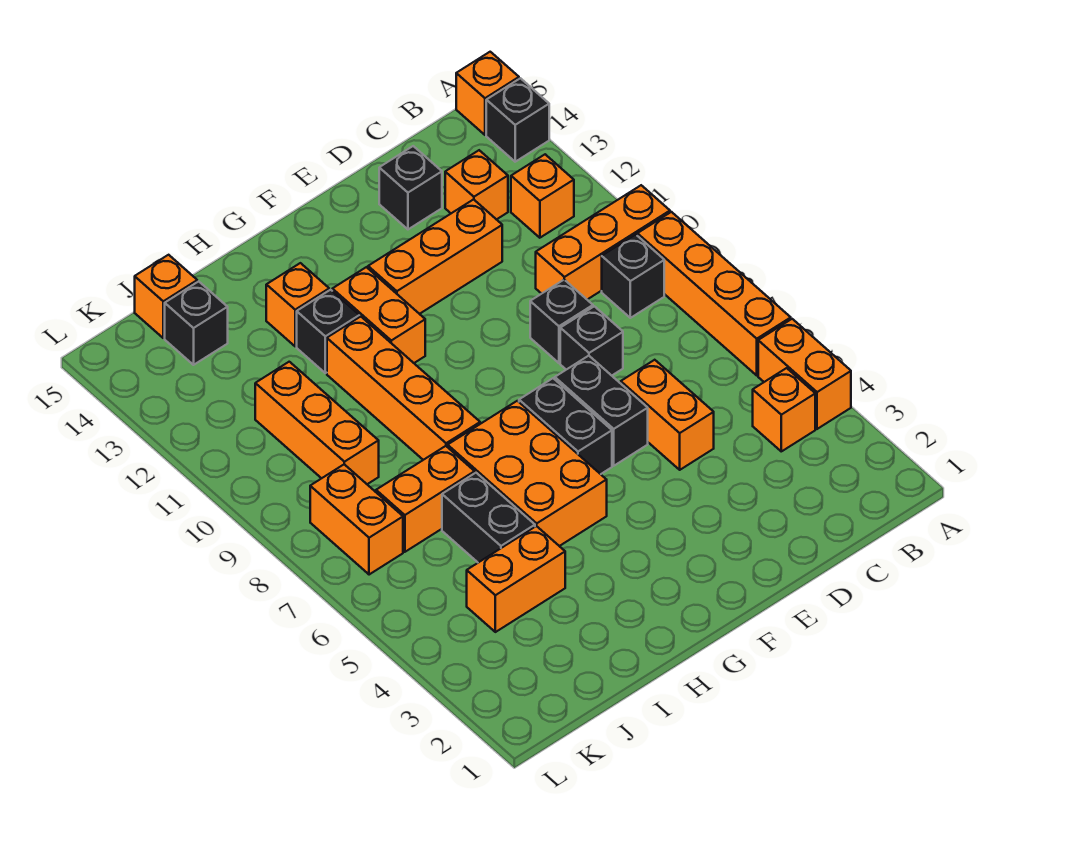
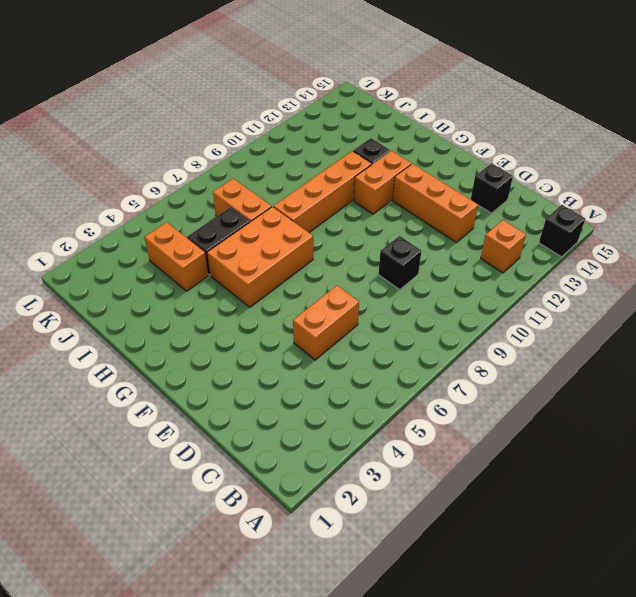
none -> orange 1x2 brick [758,319,851,429]
none -> orange 1x4 brick [637,212,791,375]
none -> orange 1x3 brick [536,185,670,299]

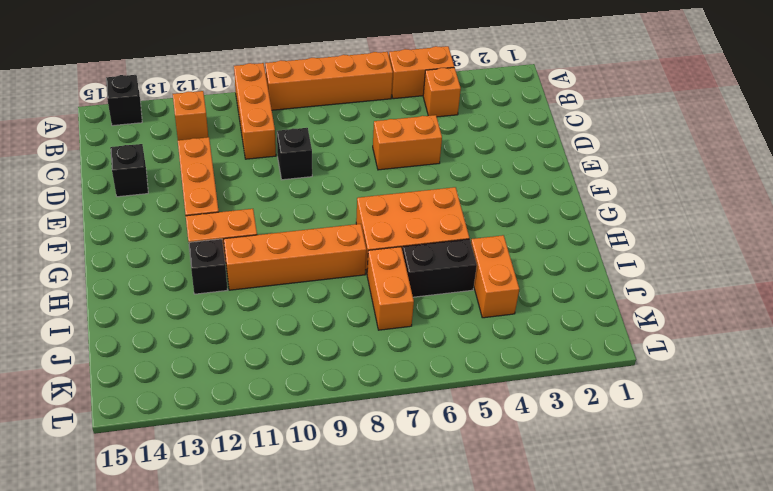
none -> orange 1x1 brick [456,52,519,135]
none -> black 1x1 brick [602,234,664,318]
none -> orange 1x1 brick [445,150,508,220]

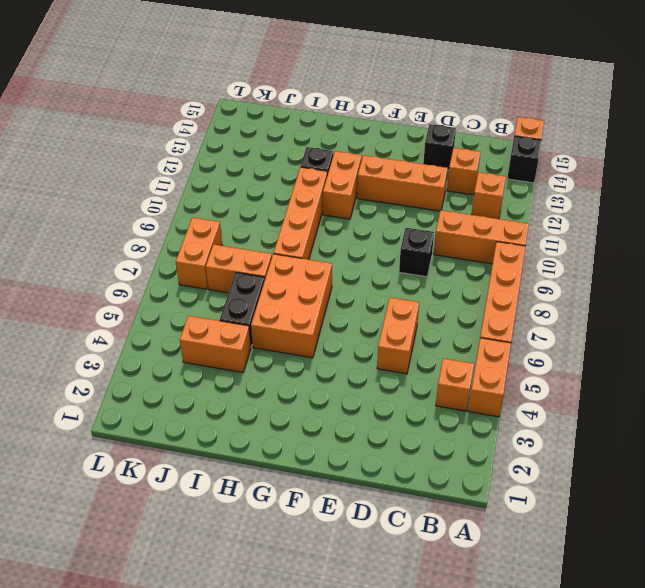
none -> black 1x1 brick [602,234,664,318]
none -> black 1x1 brick [560,306,623,376]
none -> black 1x2 brick [555,356,648,466]

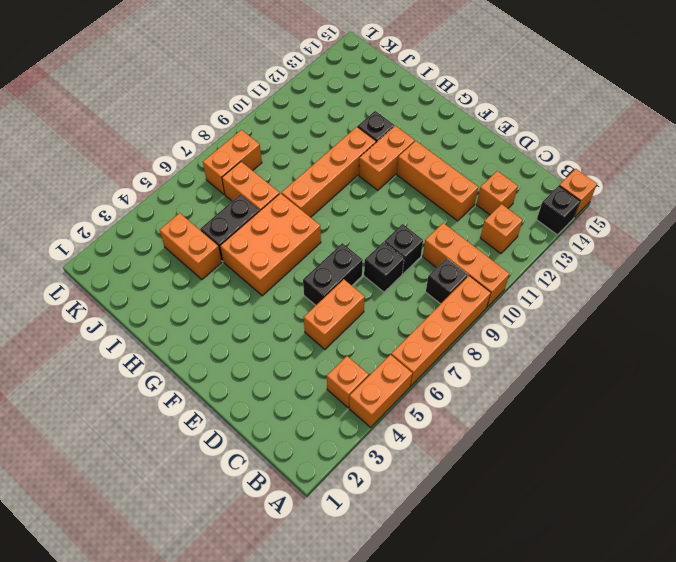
none -> black 1x1 brick [379,146,442,229]
none -> black 1x2 brick [519,378,612,474]
none -> orange 1x1 brick [266,263,329,346]

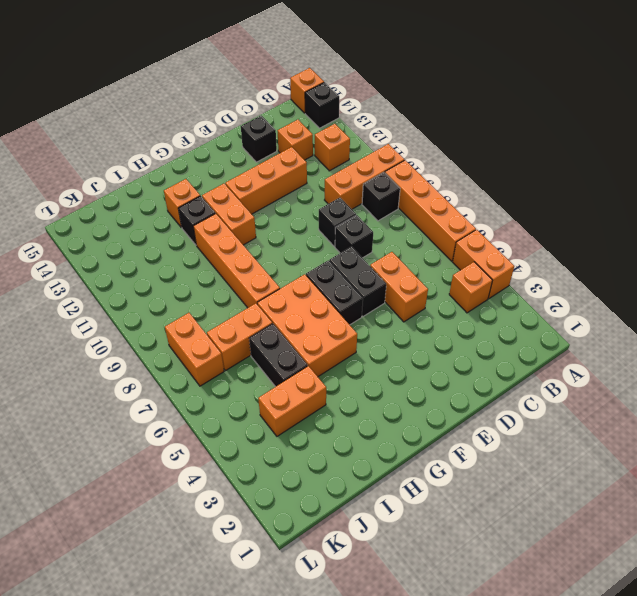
none -> orange 1x3 brick [255,362,379,484]
none -> black 1x1 brick [165,281,228,365]
none -> orange 1x1 brick [135,255,197,338]

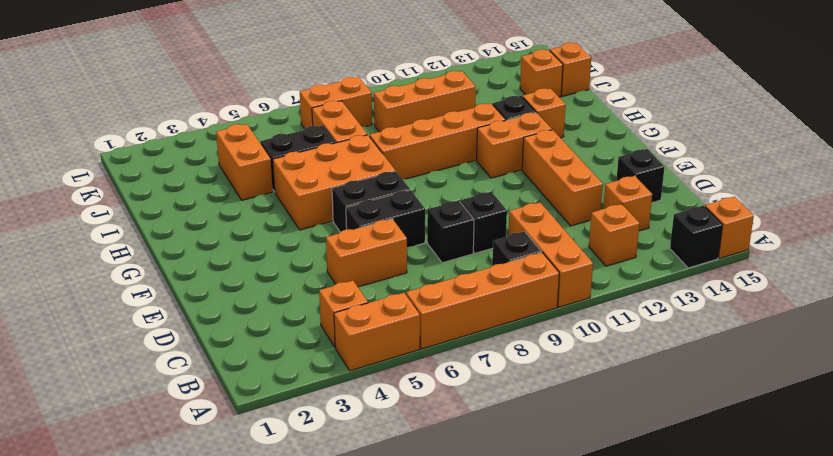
orange 1x1 brick [520,49,563,97] -> black 1x1 brick [165,281,228,365]

